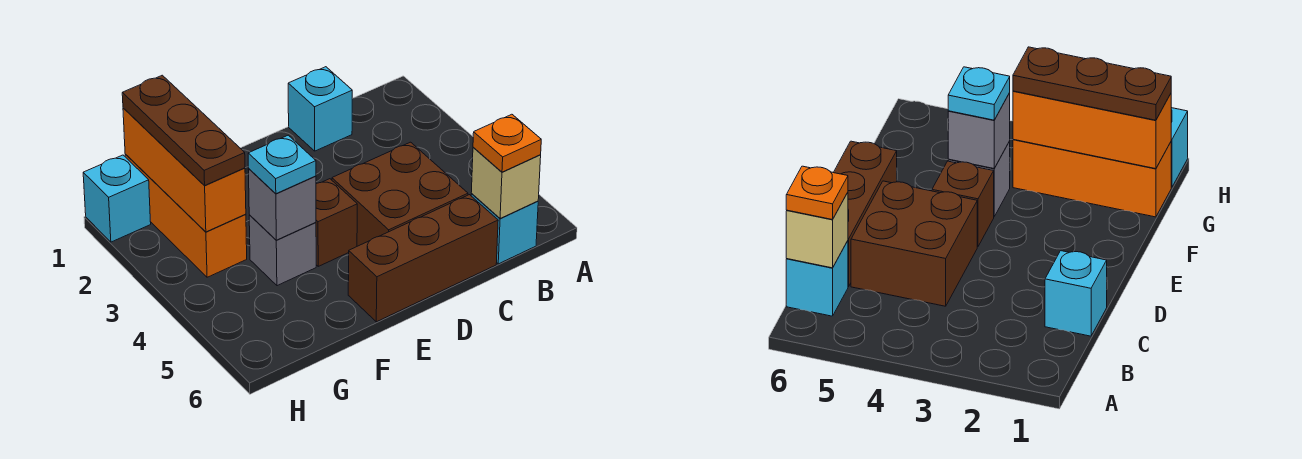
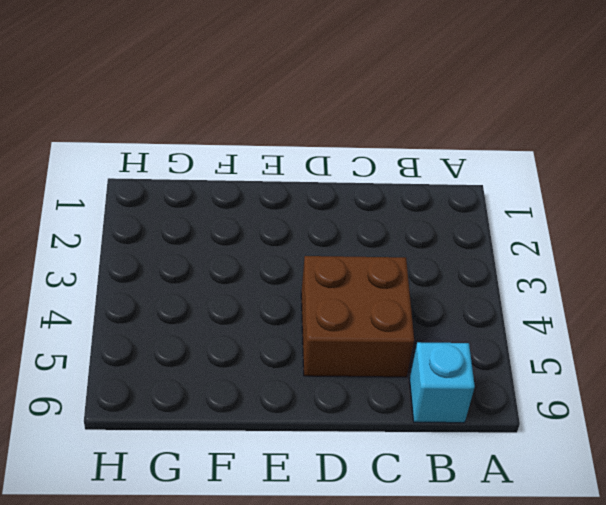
none -> cyan 1x1 brick [288,67,352,151]
none -> brown 1x3 brick [348,195,498,322]
none -> brown 1x1 brick [316,179,357,266]

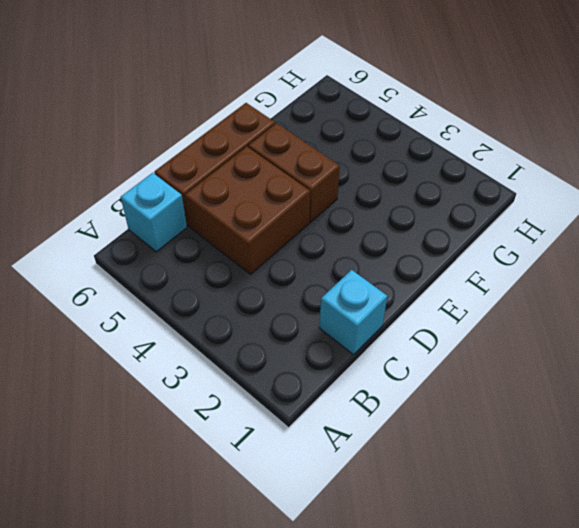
brown 1x2 brick [248,123,340,222] -> brown 1x1 brick [316,179,357,266]
none -> grey 1x1 brick [249,215,316,286]
none -> orange 1x3 brick [125,154,247,277]
none -> cyan 1x1 brick [83,155,151,242]

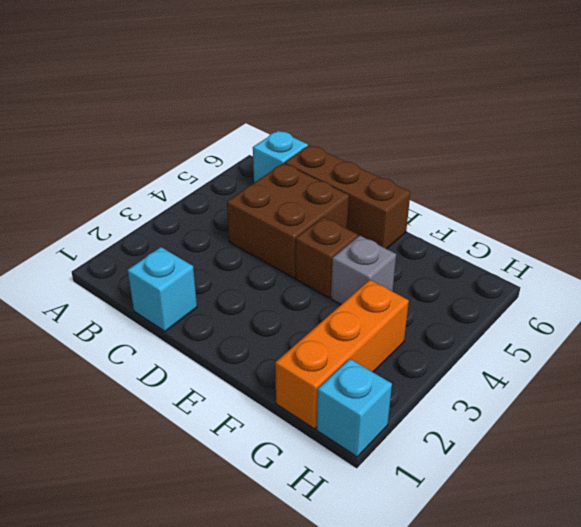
none -> tan 1x1 brick [471,148,541,218]
none -> grey 1x1 brick [248,169,316,240]
none -> orange 1x3 brick [123,108,246,232]

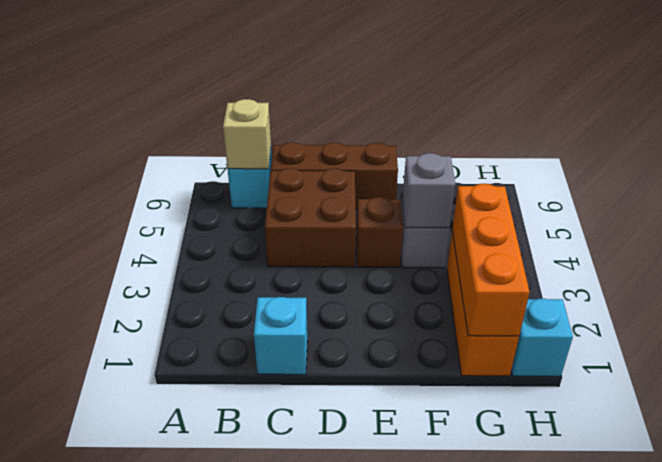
none -> orange 1x1 plate [473,114,541,172]
none -> cyan 1x1 plate [248,135,316,194]
none -> brown 1x3 plate [122,75,245,186]

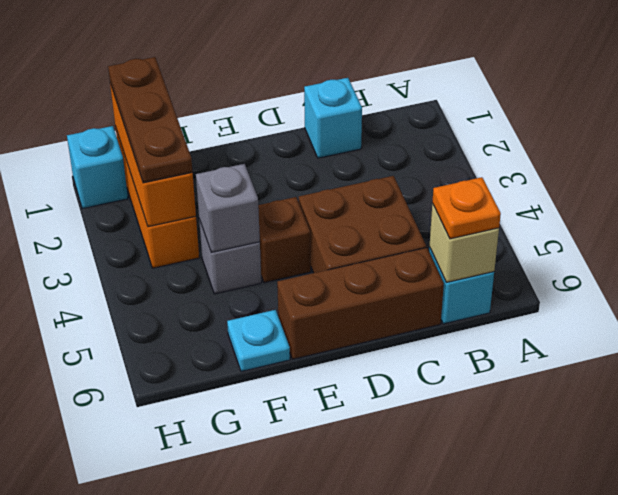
cyan 1x1 plate [227,310,290,371] -> cyan 1x1 plate moved to [248,135,316,194]

